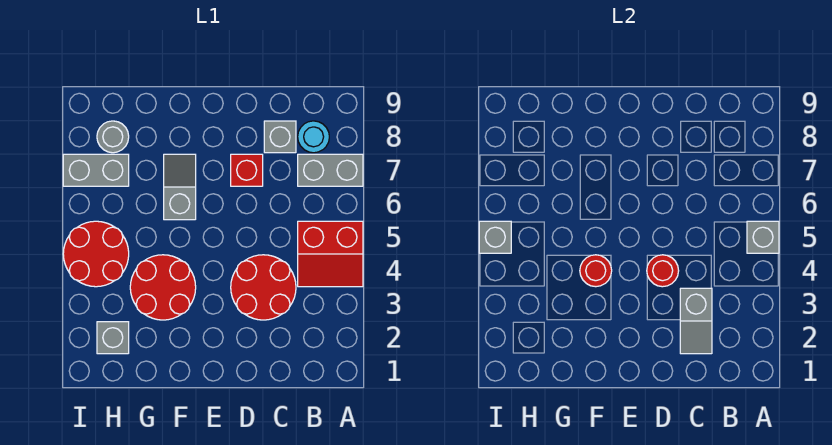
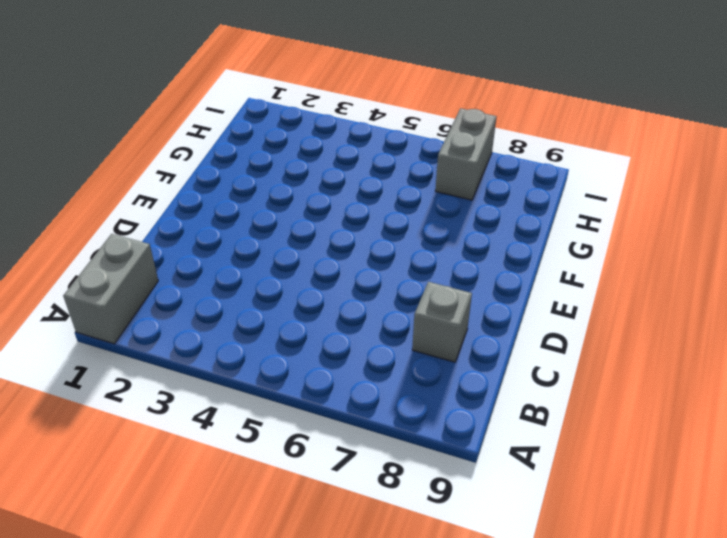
grey 1x2 brick [63,234,158,344] -> grey 1x2 brick moved to [298,154,363,186]
none -> red 2x2 slope [298,221,363,287]
none -> cyan 1x1 round brick [298,121,329,153]
none -> red 2x2 round brick [231,255,296,320]

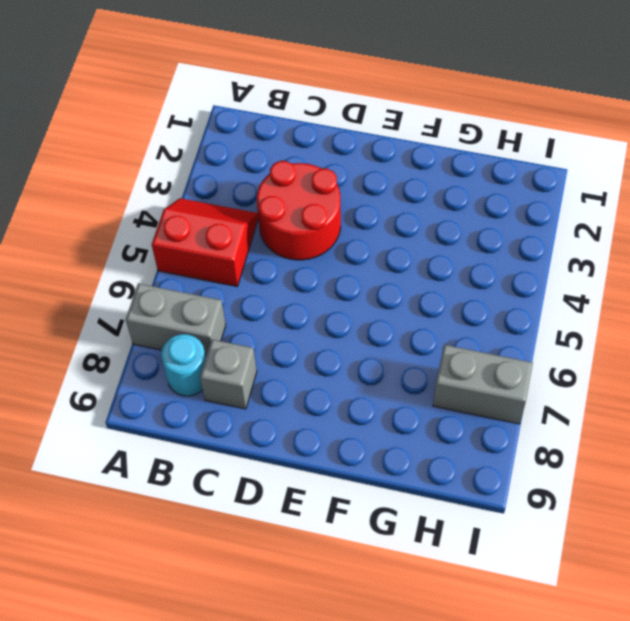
none -> red 1x1 brick [231,154,263,186]
none -> red 2x2 round brick [130,255,196,320]
none -> grey 1x2 slope [164,154,196,220]

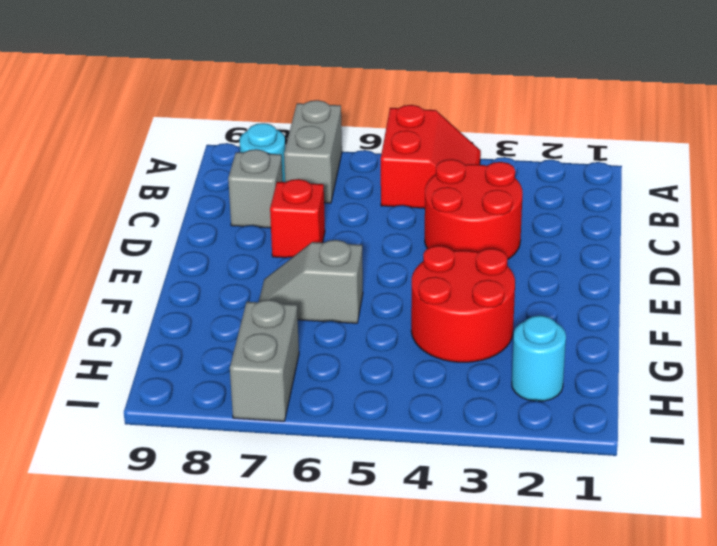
cyan 1x1 round brick [512,315,566,401] -> grey 1x1 brick [97,322,129,354]
none -> red 2x2 round brick [63,221,129,287]
none -> grey 1x1 round brick [97,121,129,153]
none -> grey 1x1 brick [747,221,779,253]

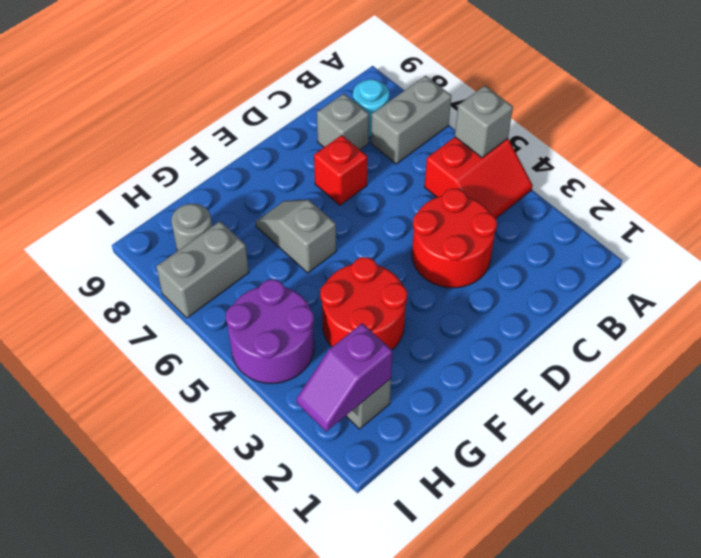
purple 1x2 slope [297,323,393,432] -> none
purple 2x2 round brick [226,279,314,384] -> red 2x2 round brick [63,221,129,287]
none -> grey 1x2 slope [680,288,712,354]
none -> red 1x1 round brick [647,255,679,287]
none -> red 1x1 round brick [580,255,612,287]

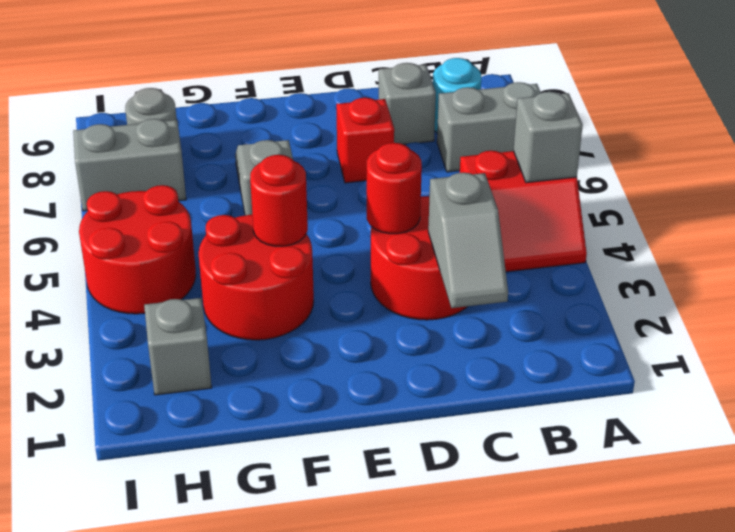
none -> grey 1x1 brick [479,221,511,253]

